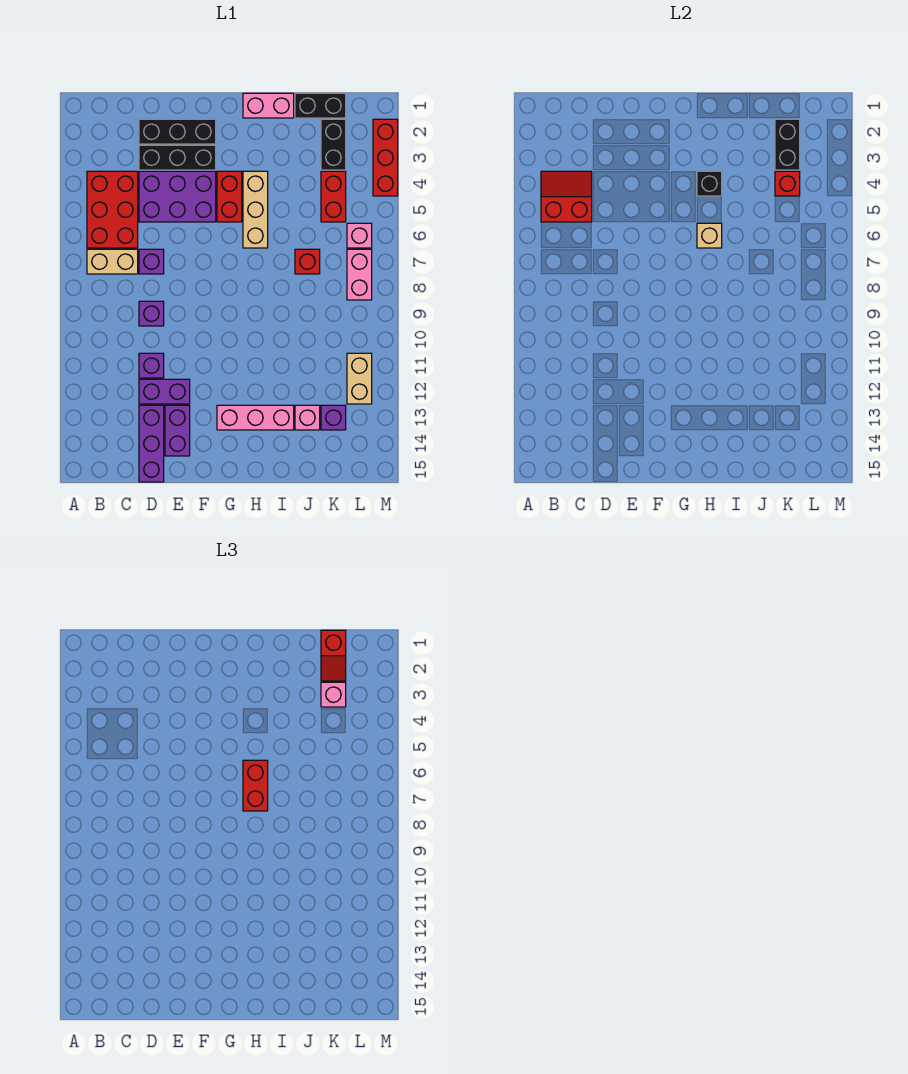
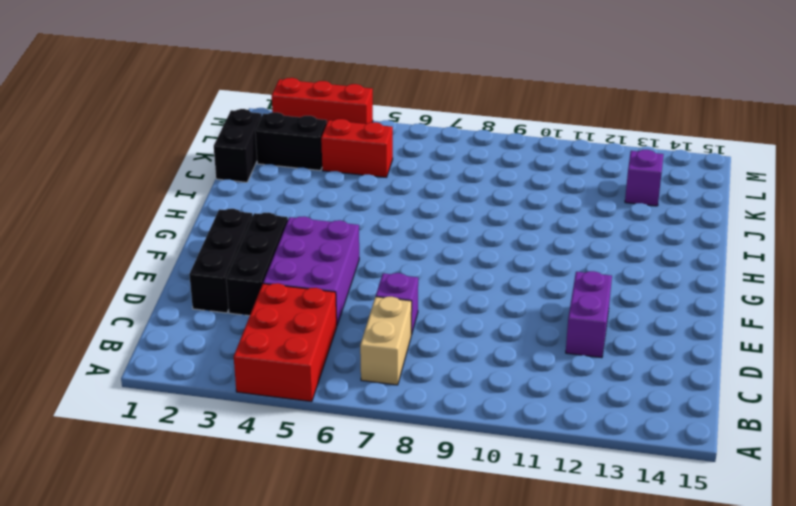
red 2x3 brick [234,283,337,402] -> red 2x3 brick turned to [87,171,138,248]
none -> purple 1x1 brick [139,301,164,326]
none -> purple 1x1 brick [139,353,164,378]
none -> purple 1x3 brick [139,405,164,482]
none -> purple 1x2 brick [165,405,190,456]

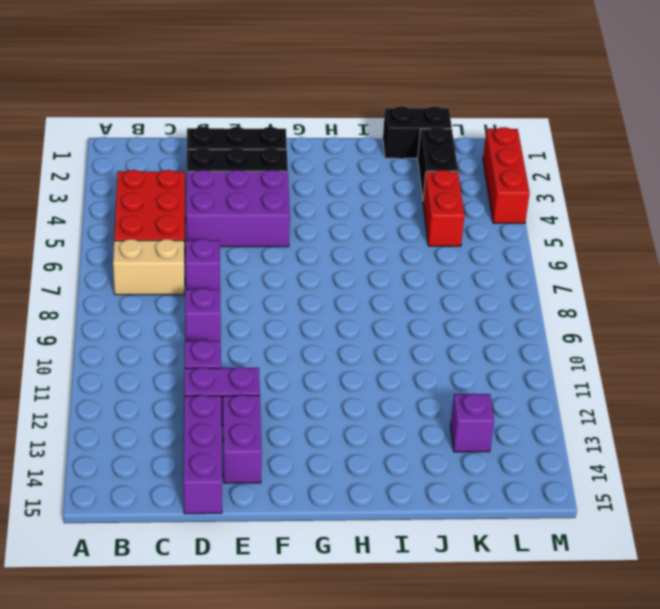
none -> red 1x2 brick [217,171,242,222]
none -> pink 1x3 brick [217,405,294,430]
none -> pink 1x2 brick [243,93,294,118]
none -> tan 1x3 brick [243,171,268,248]

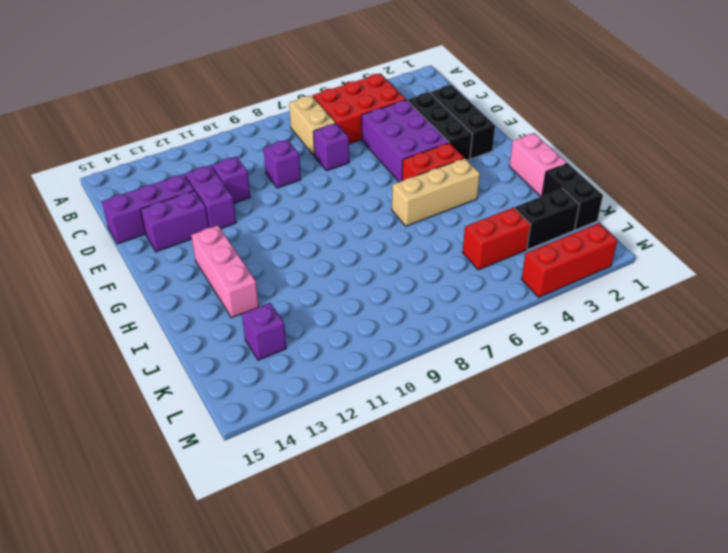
none -> red 1x1 brick [295,249,320,274]
none -> pink 1x1 brick [295,405,320,430]
none -> pink 1x1 brick [347,223,372,248]
none -> pink 1x2 brick [347,249,372,300]

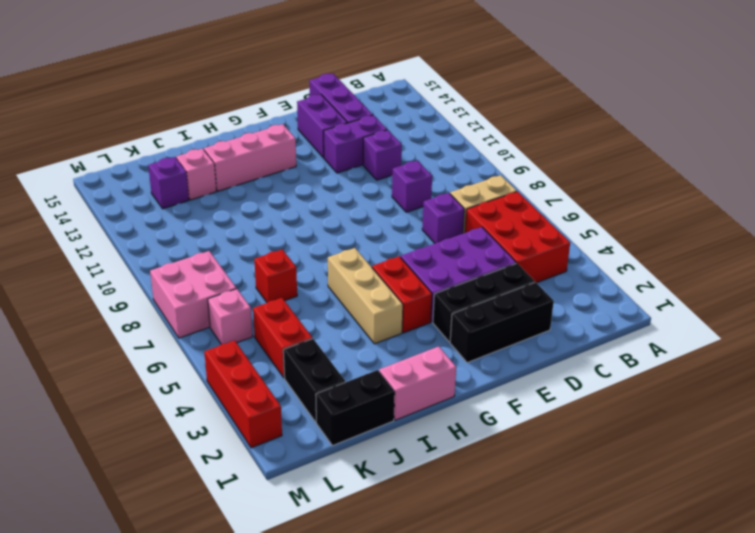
pink 2x2 brick [150,251,236,338] -> pink 1x2 brick [347,249,372,300]
none -> tan 1x2 brick [347,353,372,404]
none -> red 2x2 slope [541,171,592,222]
none -> black 1x1 brick [697,171,722,196]
none -> tan 1x1 brick [697,223,722,248]

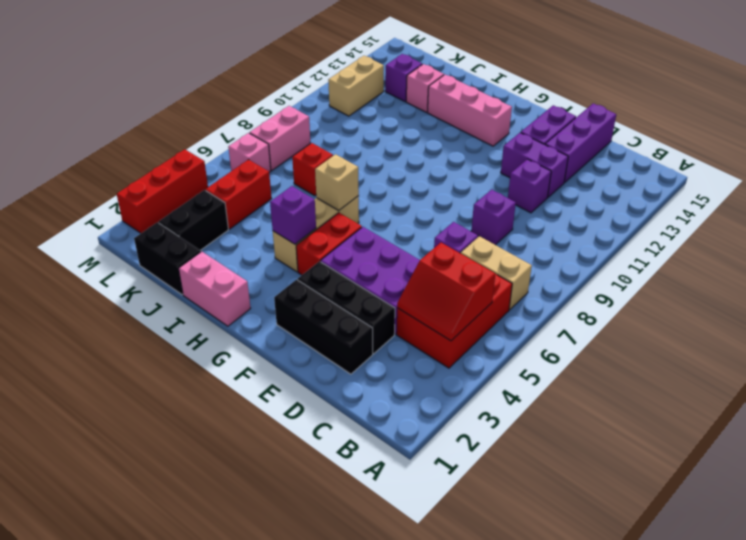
purple 1x1 brick [270,186,316,244] -> black 1x1 brick [697,171,722,196]
none -> black 1x2 brick [775,119,800,170]
none -> red 1x1 brick [775,171,800,196]
none -> red 1x2 brick [243,760,268,811]
none -> red 1x2 slope [321,630,346,681]

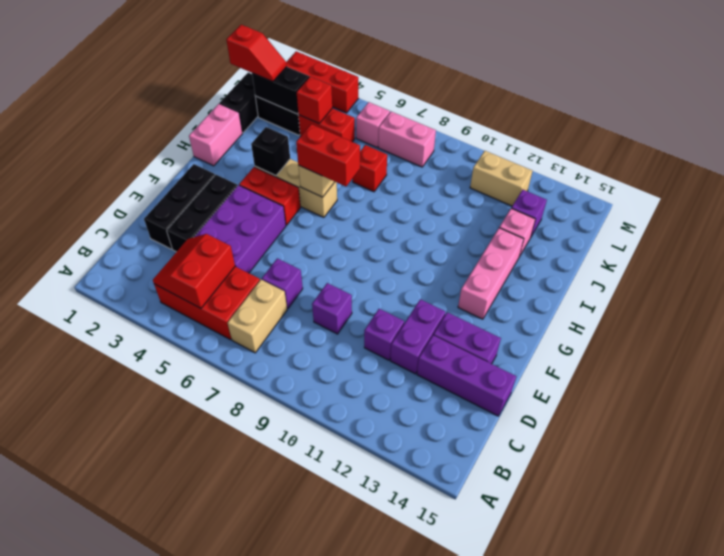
none -> pink 1x1 brick [321,682,346,707]

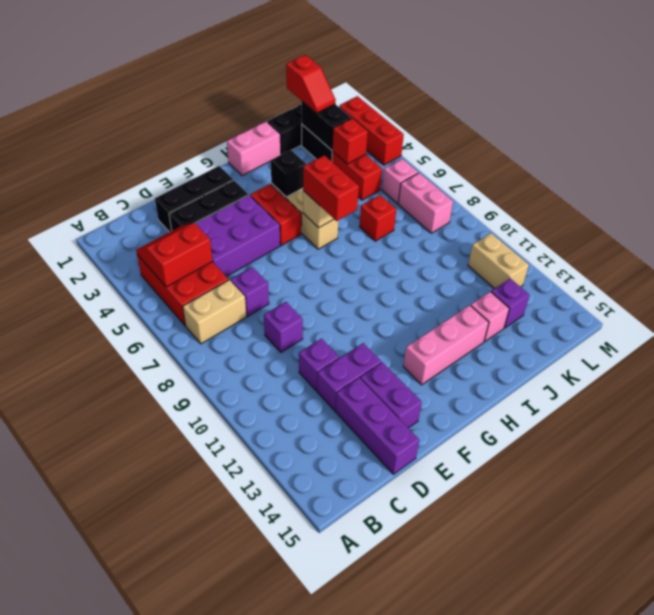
none -> pink 1x1 brick [321,682,346,707]

